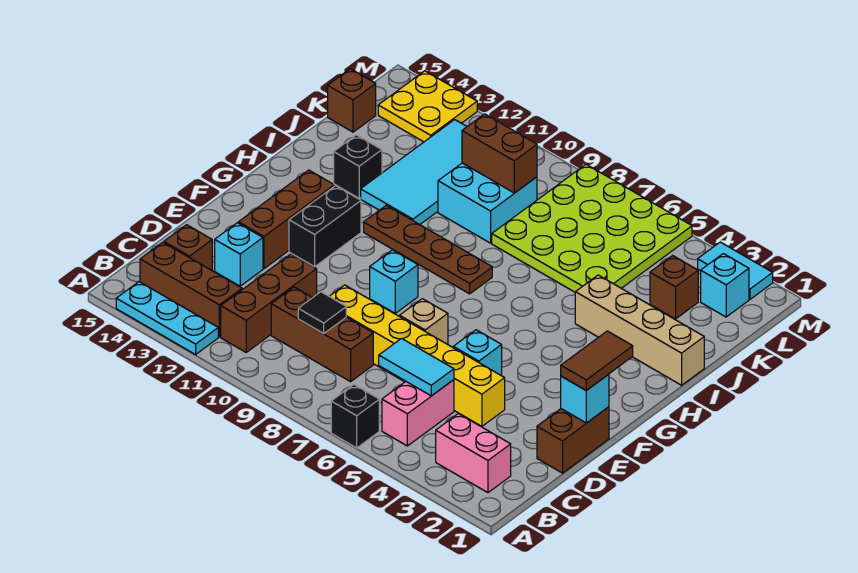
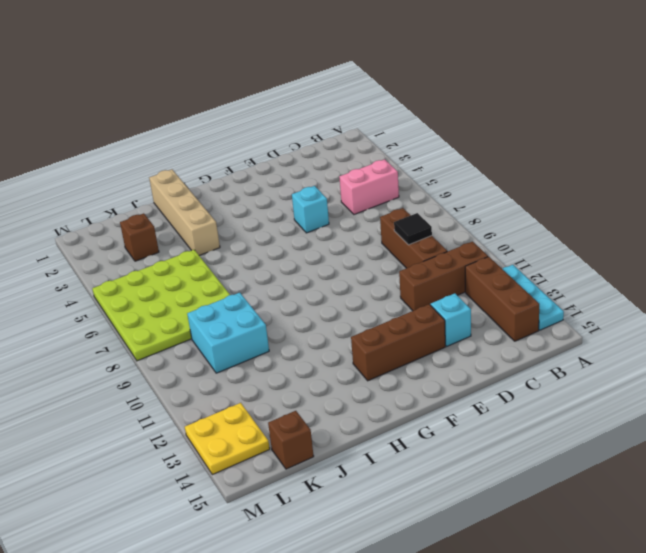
none -> black 1x1 brick [331,385,379,448]
none -> pink 1x2 brick [436,414,511,493]
none -> brown 1x1 brick [164,225,212,270]
none -> brown 1x2 brick [537,407,609,473]

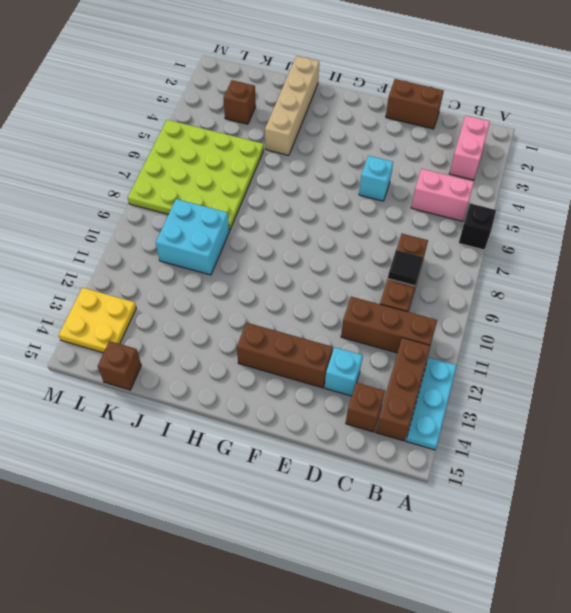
none -> yellow 1x6 brick [330,285,505,426]
none -> tan 1x1 brick [400,299,448,345]
none -> cyan 1x1 brick [370,250,418,313]
none -> black 1x2 brick [289,186,361,267]

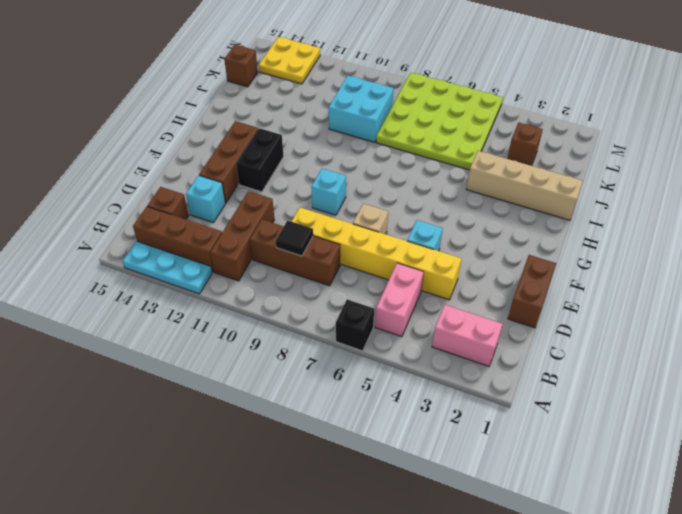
none -> brown 1x4 plate [364,205,492,294]
none -> cyan 2x4 tile [361,120,467,225]
none -> black 1x1 brick [334,135,382,198]
none -> cyan 1x1 brick [701,254,749,317]

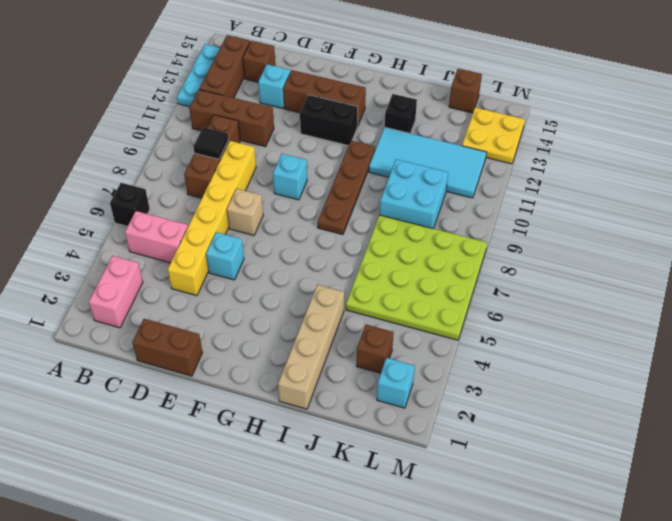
none -> cyan 1x2 tile [698,242,773,299]
none -> cyan 1x2 tile [379,339,454,396]
none -> cyan 1x1 brick [561,374,609,423]
none -> brown 1x2 brick [462,114,537,193]

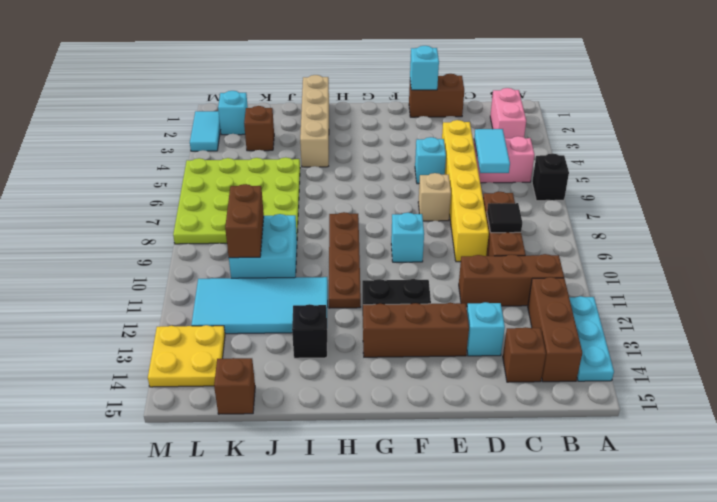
none -> brown 1x2 tile [561,331,633,390]

